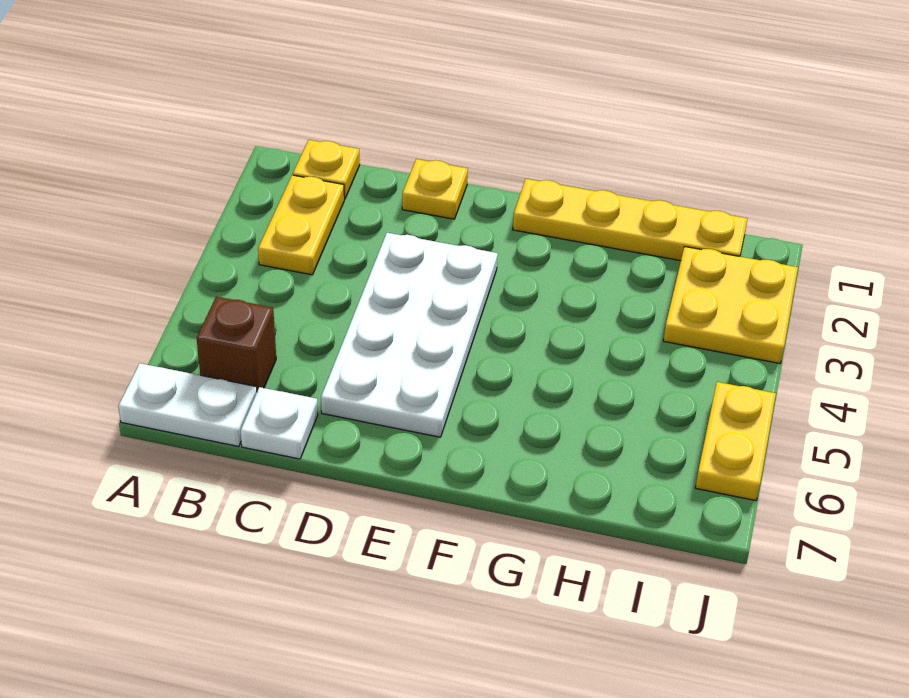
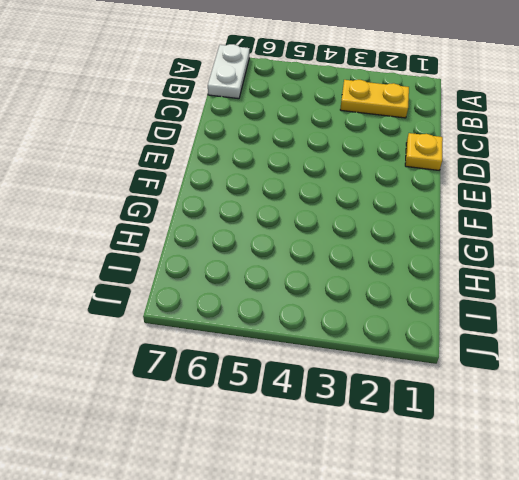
none -> yellow 1x1 plate [293,140,360,199]
none -> brown 1x1 brick [197,297,276,391]

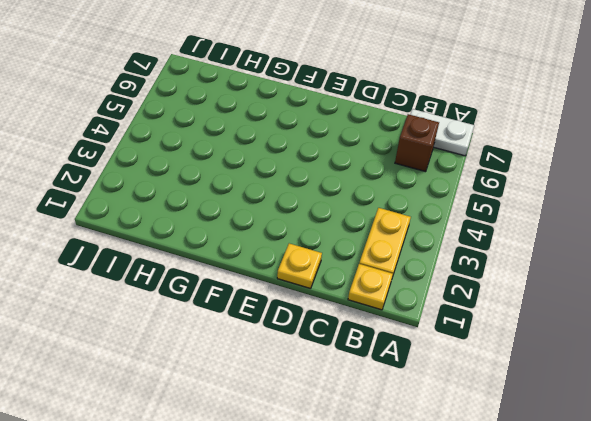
none -> white 1x1 plate [241,387,318,459]
none -> white 2x4 plate [321,233,498,437]

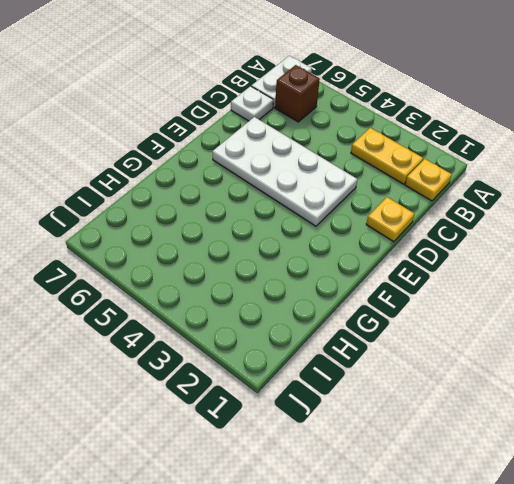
none -> yellow 1x4 plate [513,179,747,261]
none -> yellow 2x2 plate [663,247,798,363]

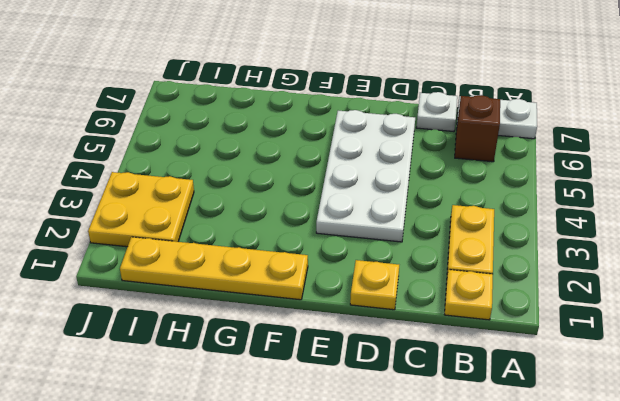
none -> yellow 1x2 plate [695,382,776,501]

